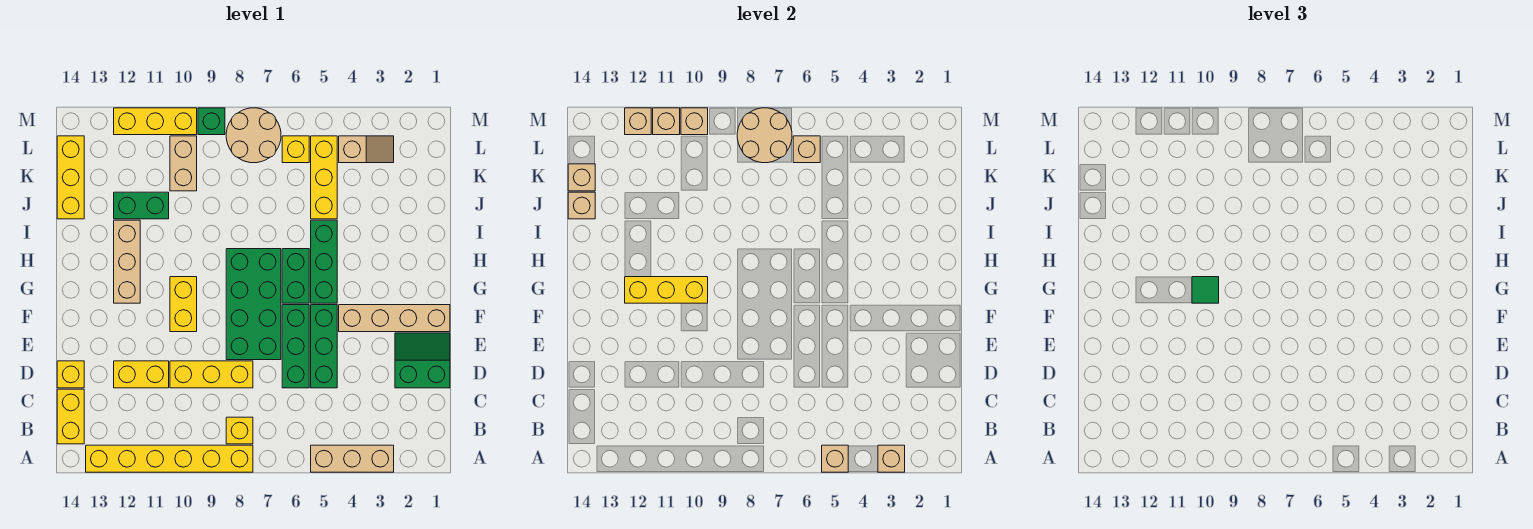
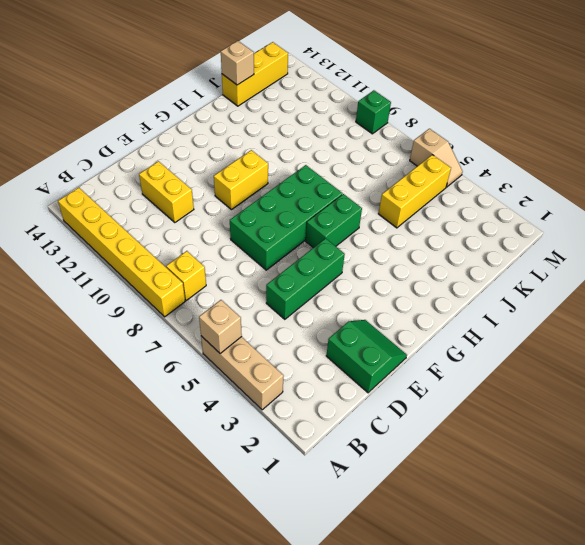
tan 1x2 slope [410,129,463,187] -> tan 1x2 slope moved to [339,136,394,163]
none -> yellow 1x2 brick [57,389,84,444]
none -> green 1x3 brick [282,305,309,388]
none -> yellow 1x3 brick [170,361,253,388]
none -> yellow 1x1 brick [57,361,84,388]

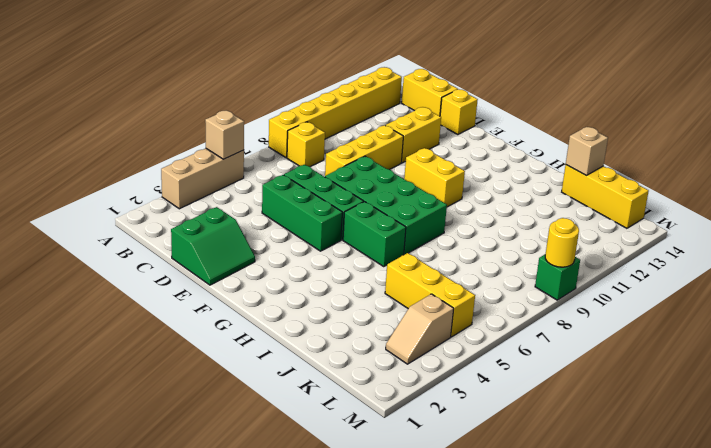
yellow 1x1 round brick [545,218,579,267] -> none
none -> tan 1x4 brick [339,305,450,332]
none -> green 1x3 brick [311,220,337,303]
none -> tan 1x3 brick [114,220,140,303]
none -> green 1x2 brick [114,192,169,219]

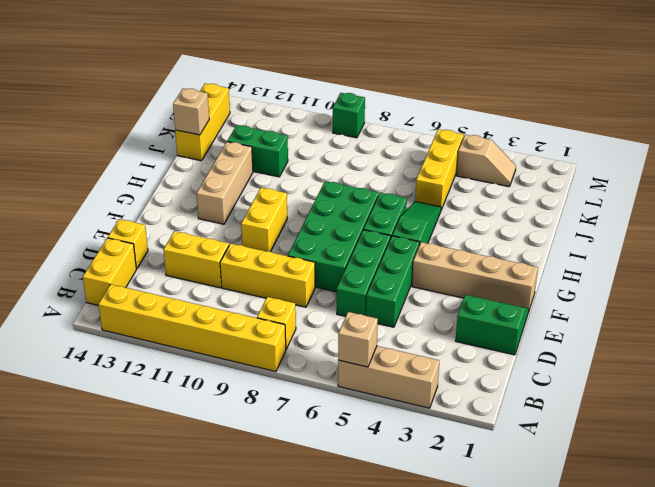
green 1x3 slope [392,202,441,245] -> green 1x3 brick [311,220,337,303]
none -> tan 1x2 brick [170,136,197,191]
none -> yellow 1x1 brick [282,136,309,163]
none -> tan 2x2 round brick [226,108,281,163]
none -> yellow 1x3 brick [114,108,197,135]

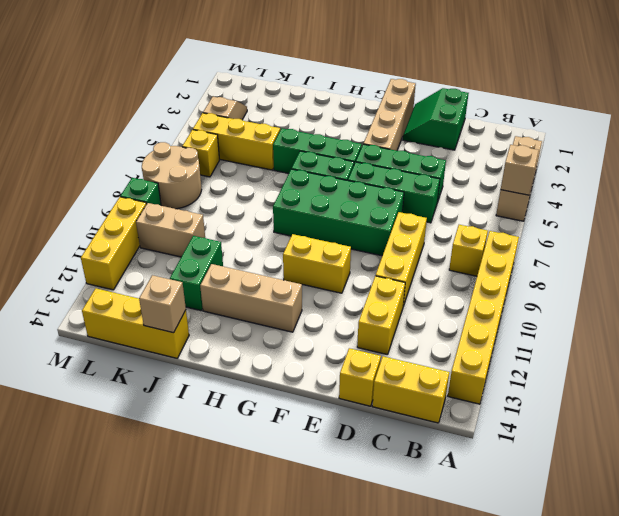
none -> tan 1x1 brick [878,445,905,472]
none -> yellow 1x3 brick [625,277,708,303]
none -> tan 1x1 brick [568,164,595,191]
none -> tan 1x1 brick [793,136,820,163]

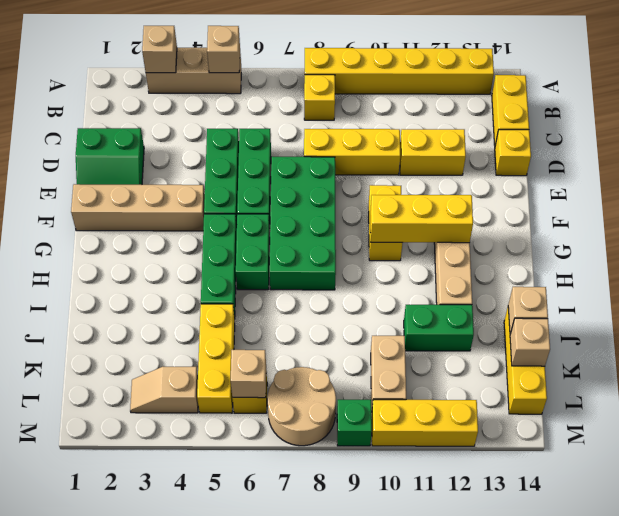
none -> tan 2x2 round brick [737,108,792,163]
none -> tan 1x1 brick [681,108,708,135]
none -> tan 1x1 brick [653,108,680,135]
none -> tan 1x1 brick [625,108,651,135]

